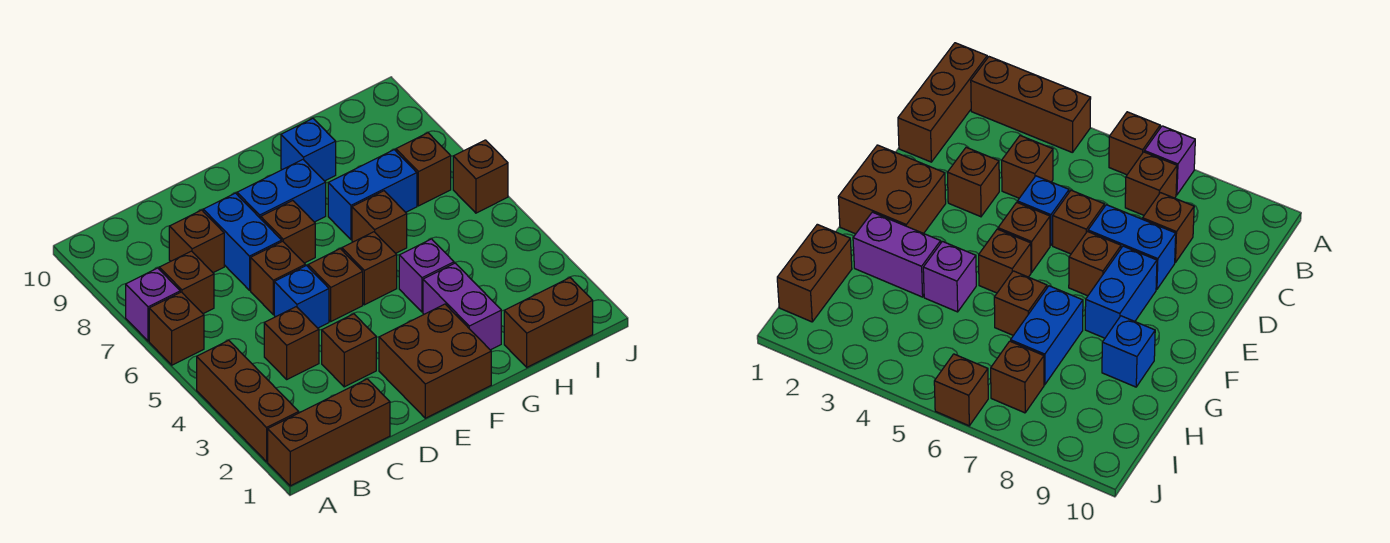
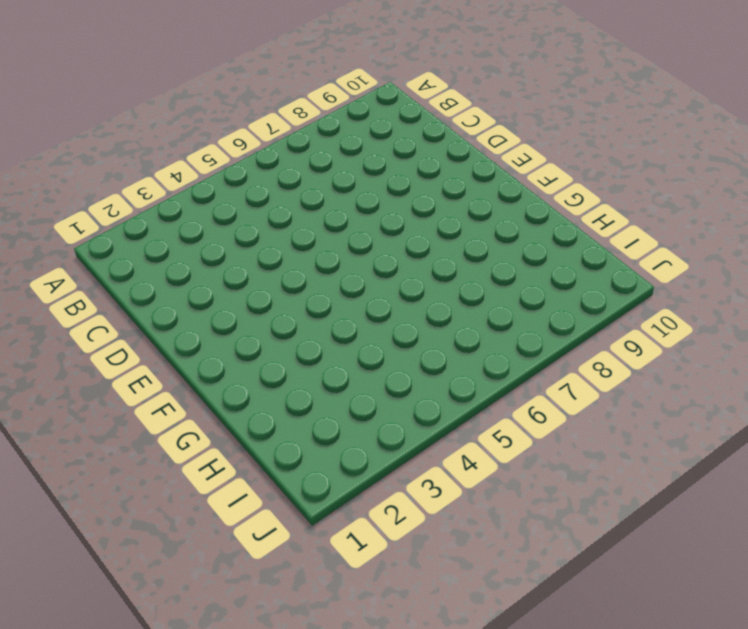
none -> brown 1x3 brick [268,379,390,486]
none -> brown 1x3 brick [197,340,299,462]
none -> brown 1x1 brick [149,292,204,365]

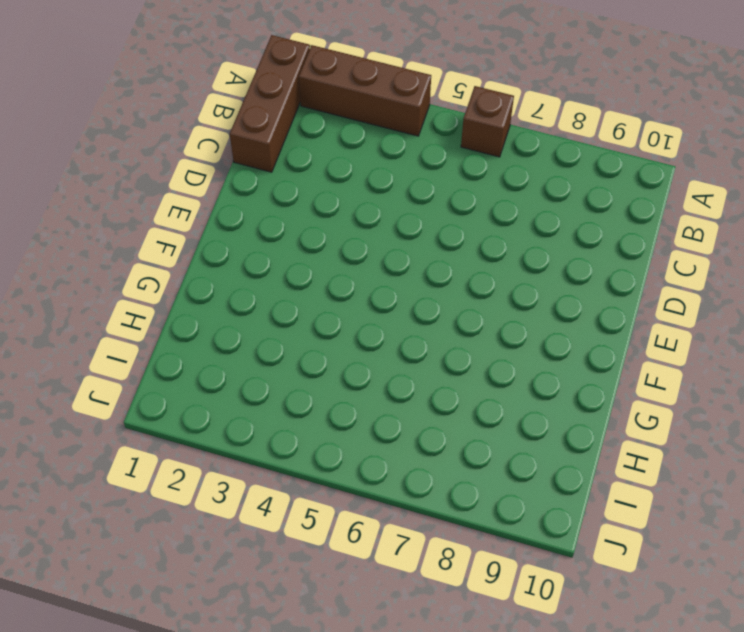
none -> purple 1x1 brick [126,268,180,341]
none -> brown 1x1 brick [159,251,214,314]
none -> brown 1x1 brick [264,307,319,379]

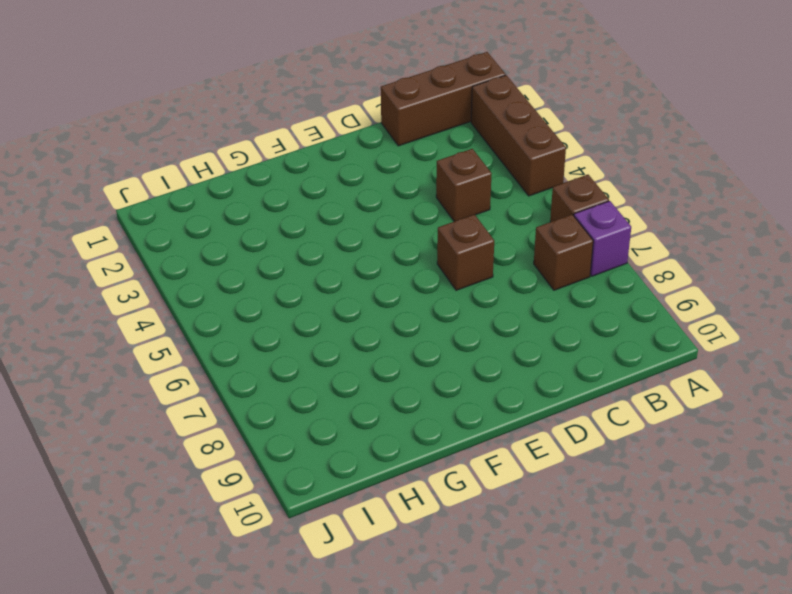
none -> brown 1x1 brick [169,210,224,273]
none -> brown 1x1 brick [322,314,376,387]
none -> blue 1x1 brick [274,266,329,328]

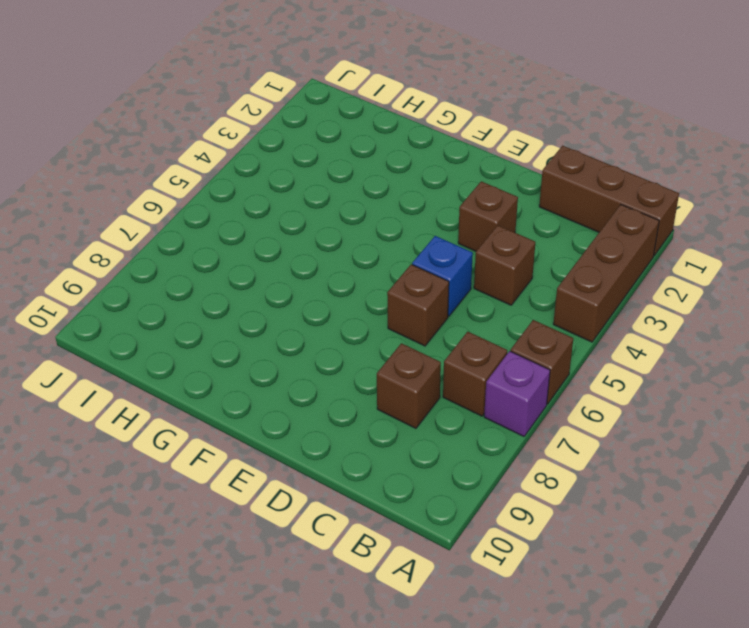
none -> blue 1x2 brick [203,193,282,290]
none -> brown 2x2 brick [379,304,491,418]
none -> brown 1x1 brick [308,249,363,321]

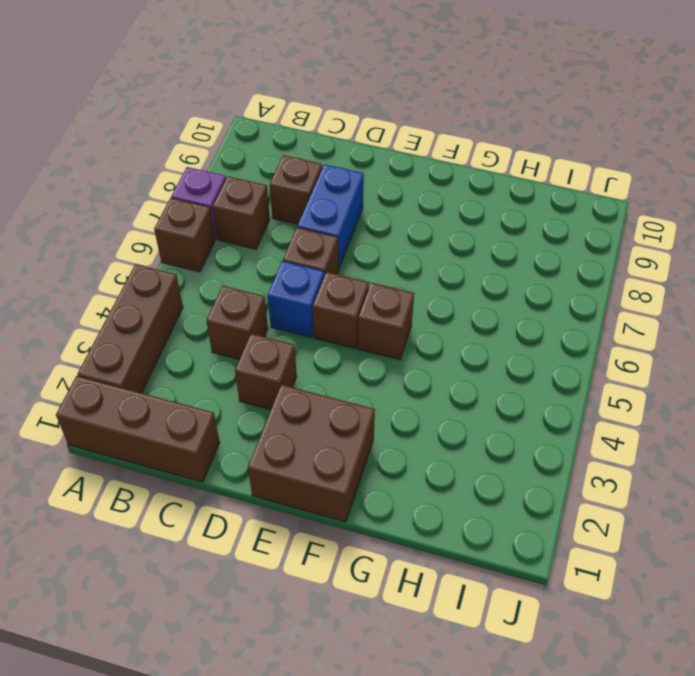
none -> brown 1x1 brick [261,201,315,263]
none -> blue 1x2 brick [237,160,326,222]
none -> purple 1x2 brick [423,263,501,350]

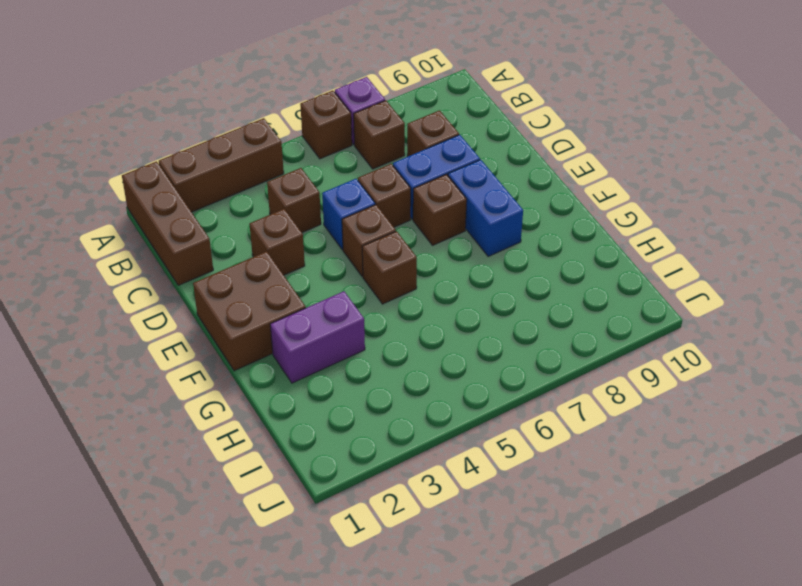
none -> purple 1x1 brick [399,239,454,312]
none -> brown 1x1 brick [352,191,407,253]
none -> blue 1x2 brick [328,150,417,240]

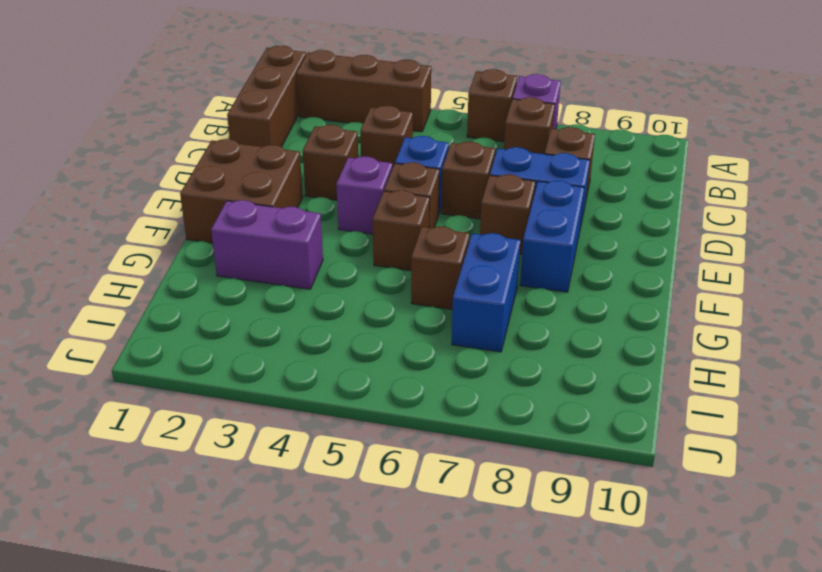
purple 1x1 brick [336,156,392,234] -> purple 1x1 brick moved to [399,239,454,312]
none -> blue 1x1 brick [281,119,336,181]
none -> brown 1x2 brick [504,278,593,367]
none -> brown 1x1 brick [396,133,451,206]

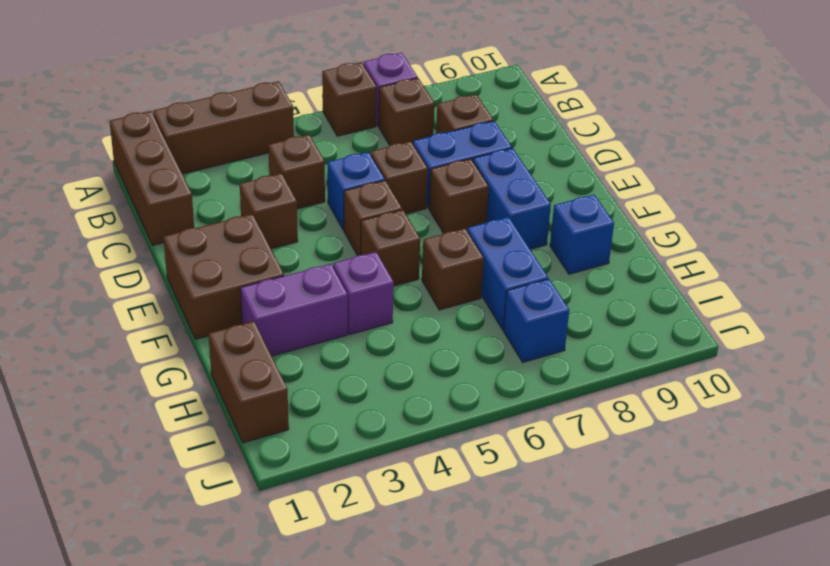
blue 1x1 brick [503,279,569,362] -> brown 1x1 brick [396,133,451,206]
none -> brown 1x1 brick [453,140,508,213]

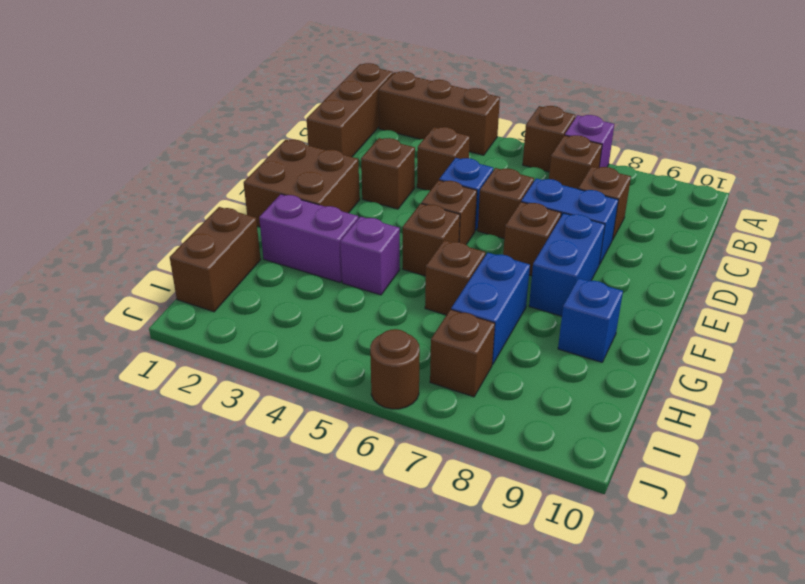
brown 1x1 round brick [370,329,420,409] -> brown 1x1 brick [453,140,508,213]

